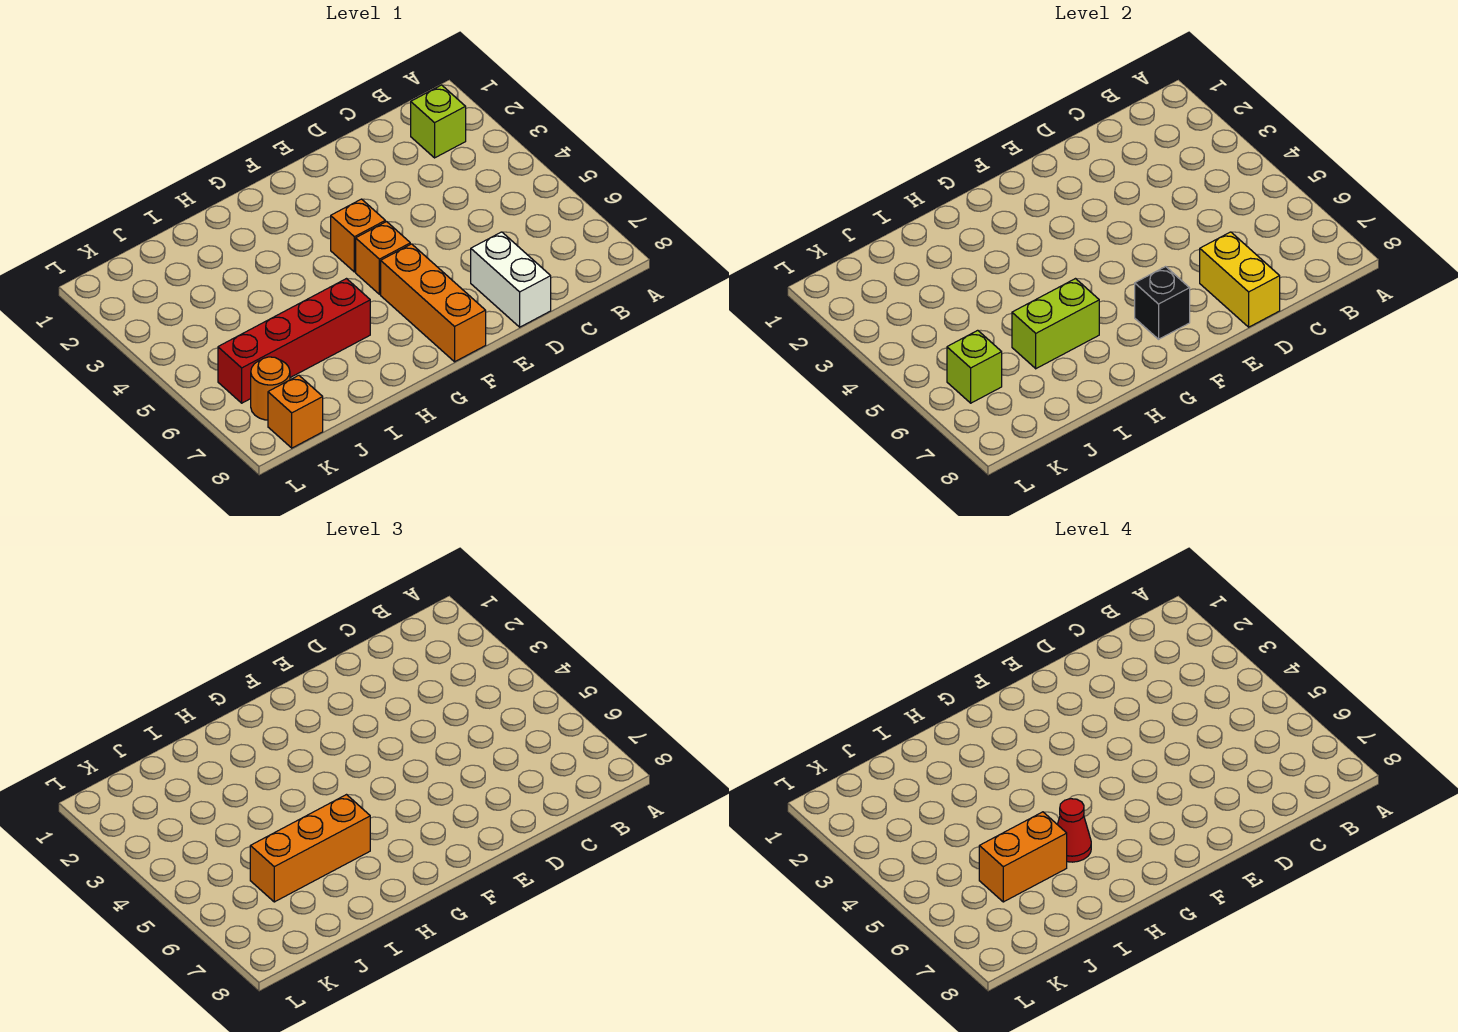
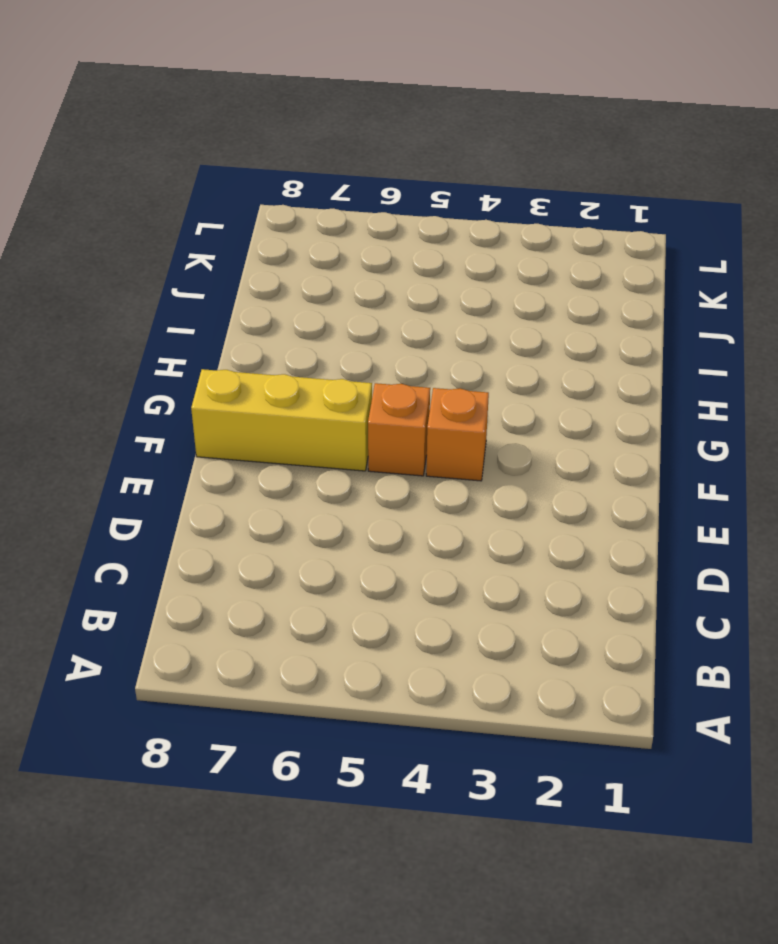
yellow 1x3 brick [191,369,372,471] -> orange 1x3 brick [381,244,486,362]
none -> lime 1x1 brick [411,85,466,158]
none -> white 1x2 brick [471,232,551,327]
none -> red 1x4 brick [218,279,370,403]

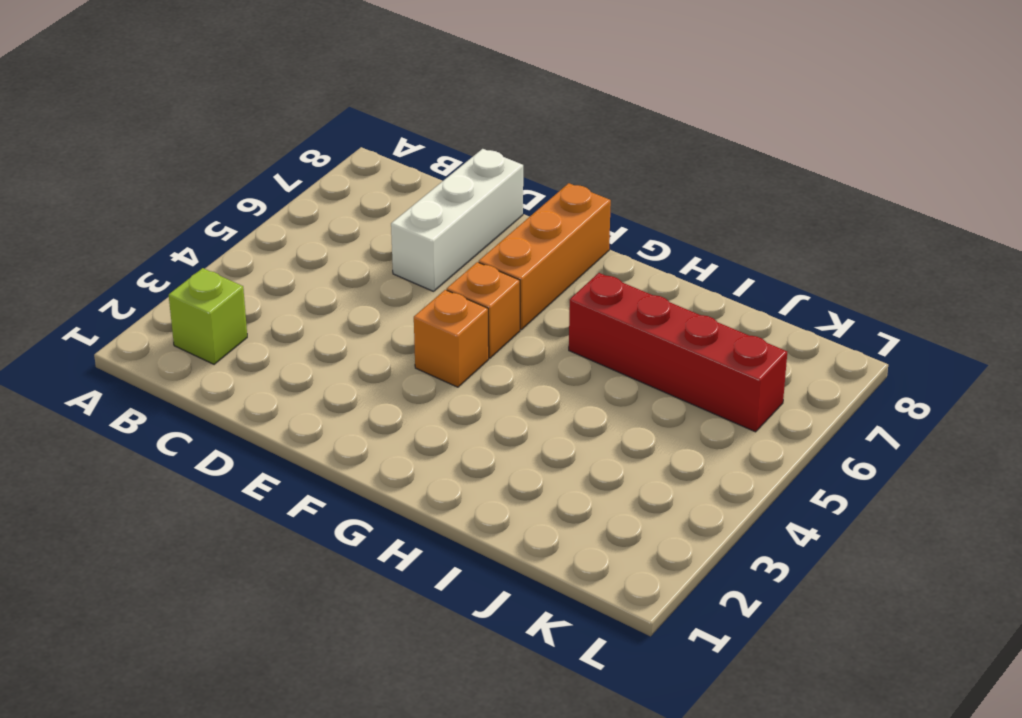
white 1x3 brick [391,149,523,291] -> white 1x2 brick [471,232,551,327]
none -> orange 1x1 round brick [251,357,290,420]
none -> orange 1x1 brick [268,375,323,448]
none -> yellow 1x2 brick [1200,232,1280,327]

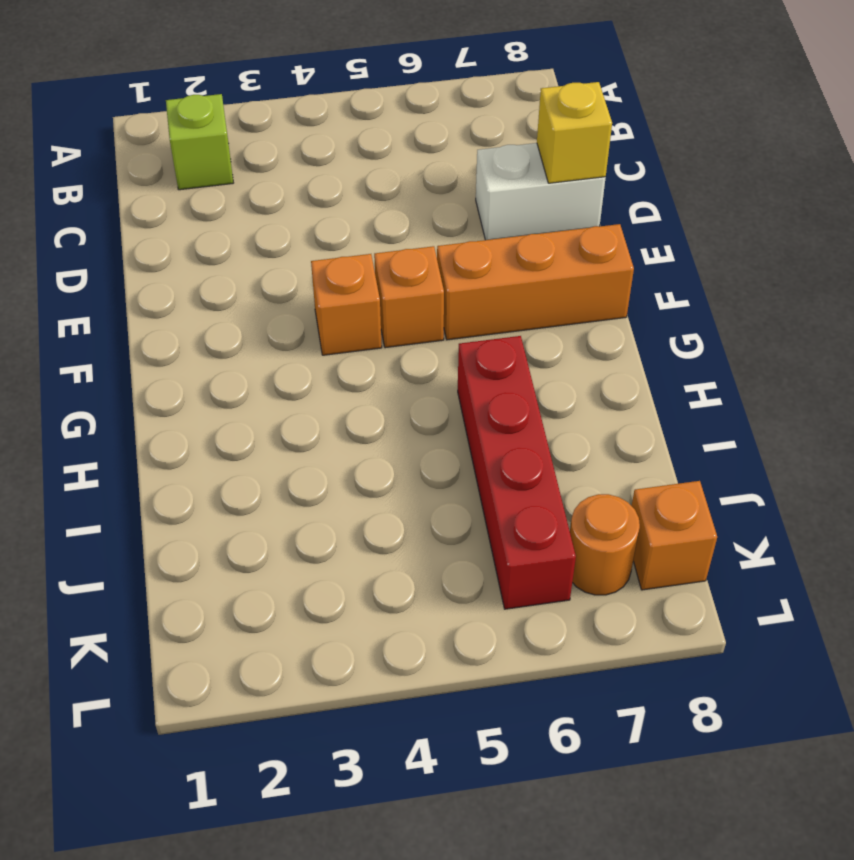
yellow 1x1 brick [537,82,612,183] -> yellow 1x2 brick [1200,232,1280,327]
none -> black 1x1 brick [1135,267,1190,339]
none -> lime 1x2 brick [1012,279,1099,369]
none -> lime 1x1 brick [947,330,1002,403]

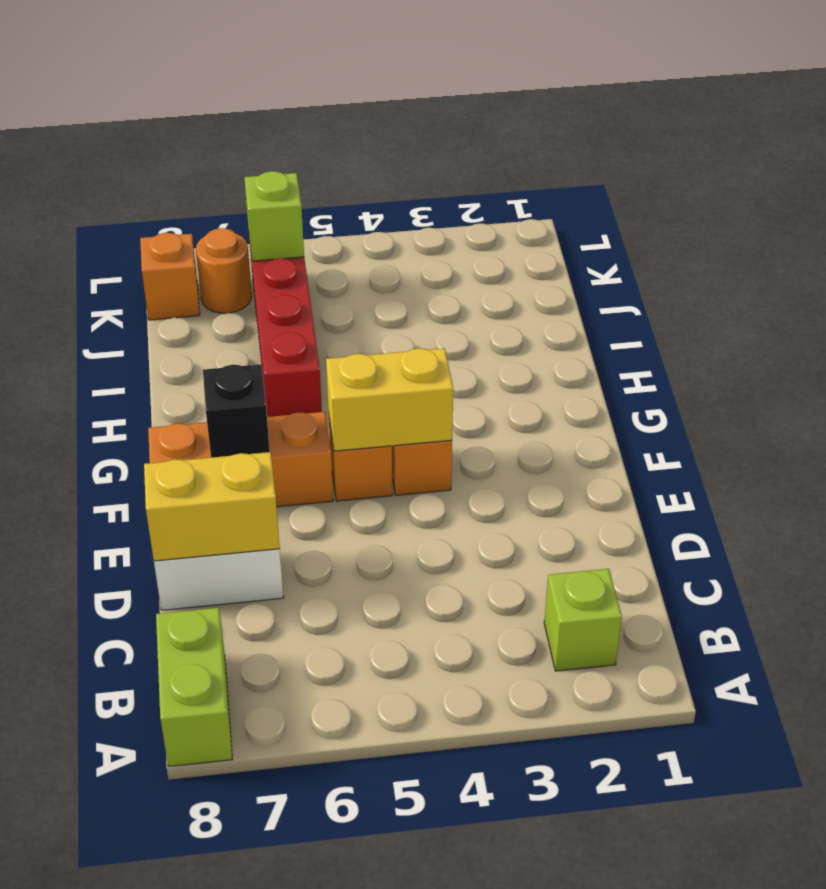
lime 1x2 brick [156,608,232,767] -> lime 1x2 brick moved to [1012,279,1099,369]
yellow 1x2 brick [326,348,453,451] -> none
none -> orange 1x3 brick [250,795,370,902]
none -> red 1x1 cone [1057,799,1091,862]
none -> orange 1x2 brick [979,812,1067,902]

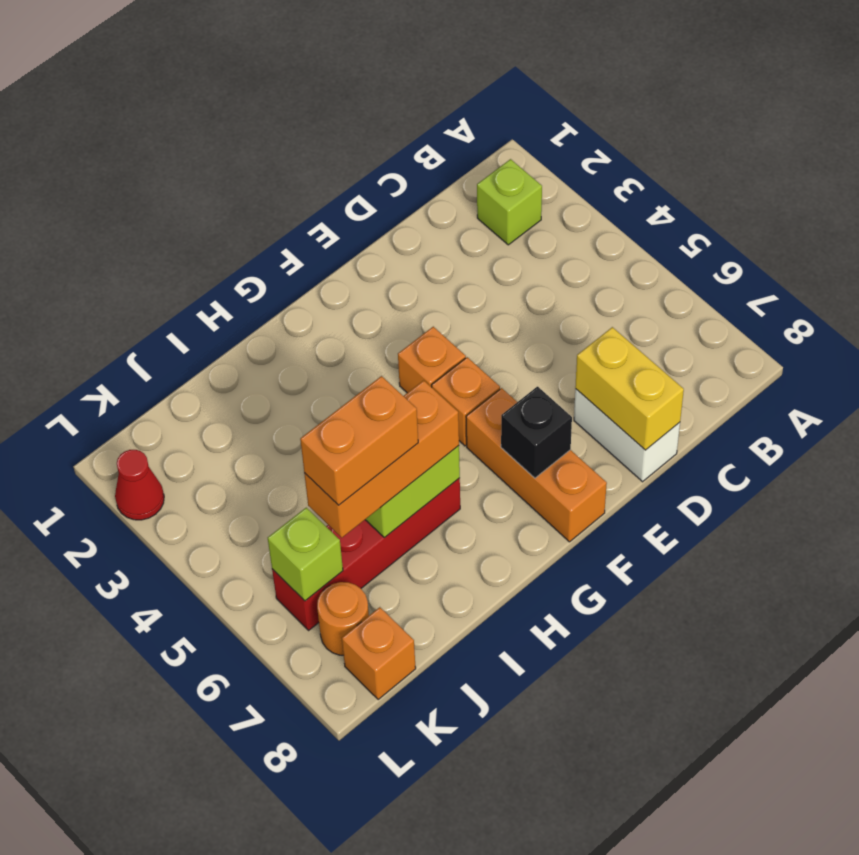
red 1x1 cone [115,450,164,520] -> red 1x1 cone moved to [1057,799,1091,862]

